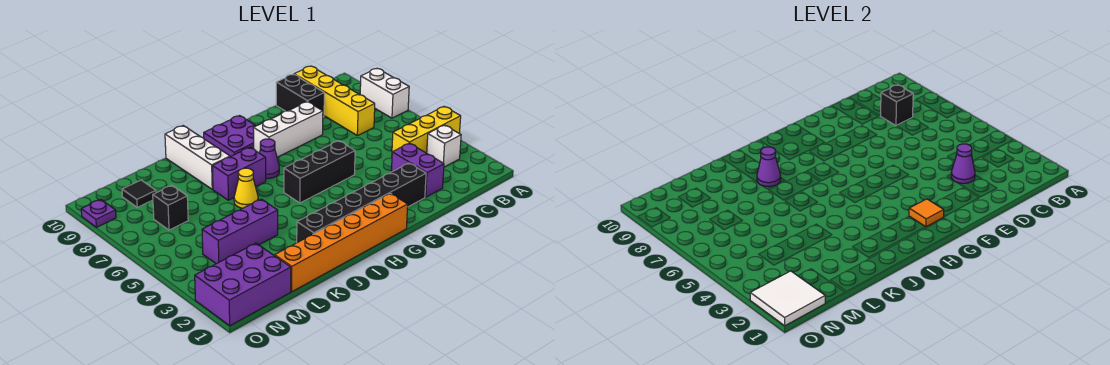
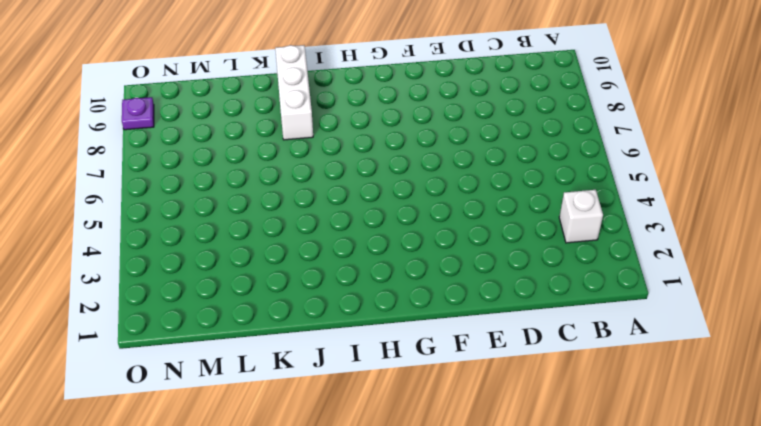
none -> yellow 1x3 brick [392,106,461,153]
none -> white 1x2 brick [360,69,409,118]
none -> yellow 1x4 brick [294,66,375,136]

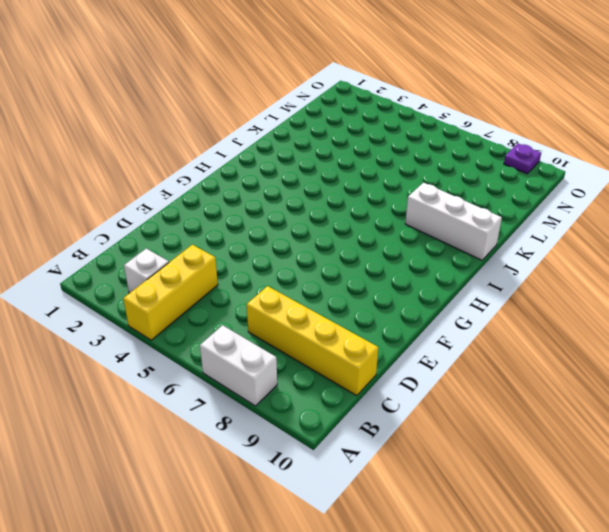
none -> purple 1x2 brick [391,143,444,197]
none -> black 1x2 brick [276,74,324,117]
none -> black 1x6 brick [297,163,426,243]

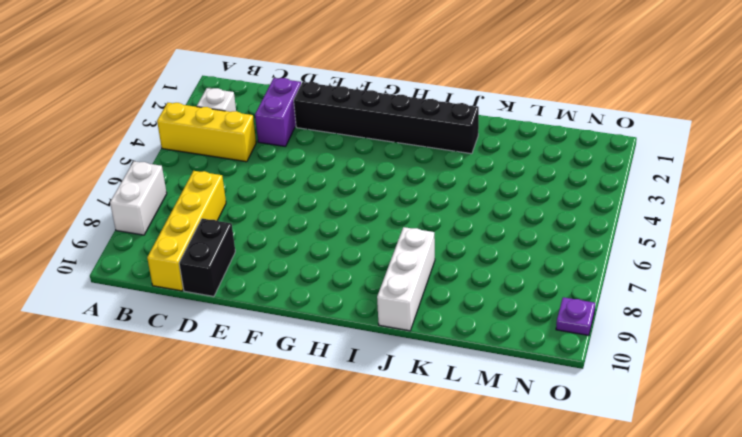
none -> white 1x3 brick [253,102,323,157]
none -> black 1x3 brick [284,141,355,203]
none -> orange 1x6 brick [275,193,408,292]

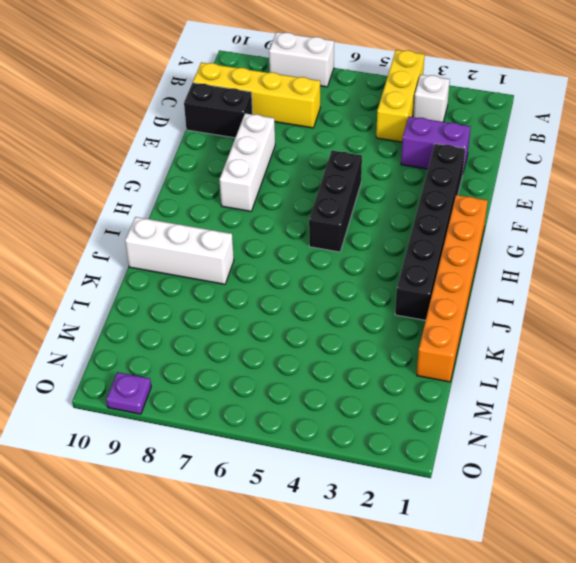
none -> purple 2x2 plate [204,116,256,157]
none -> purple 1x1 cone [260,139,279,179]
none -> purple 1x2 brick [212,147,266,200]

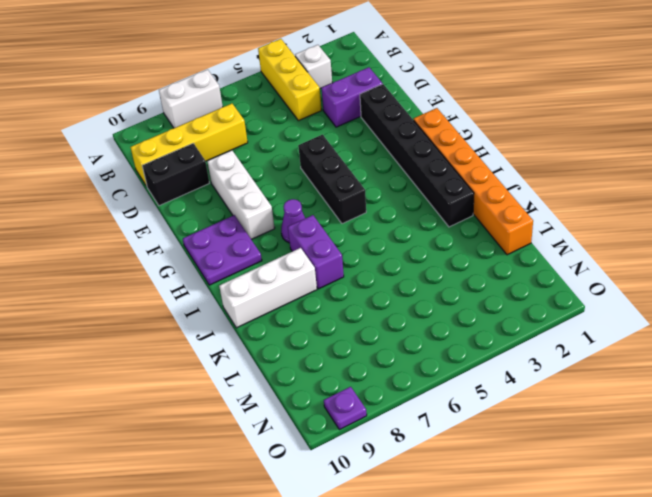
none -> yellow 1x1 cone [234,168,258,208]
none -> purple 1x3 brick [202,199,278,264]
none -> purple 2x3 brick [195,243,291,326]

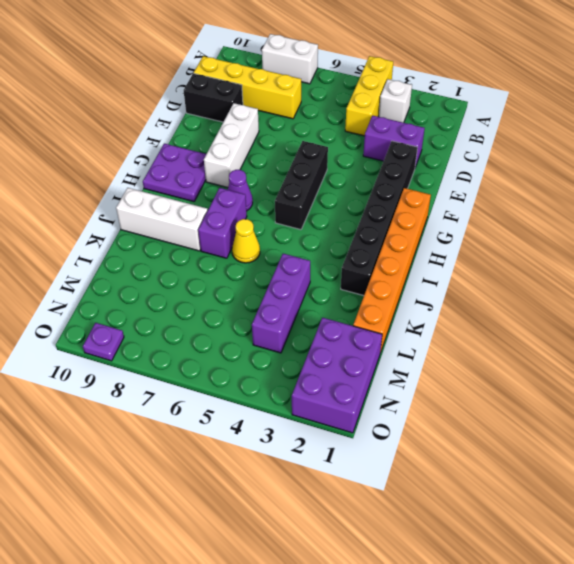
none -> black 1x1 brick [153,185,188,230]
none -> black 1x1 tile [122,180,156,207]
none -> black 1x1 brick [881,85,913,126]

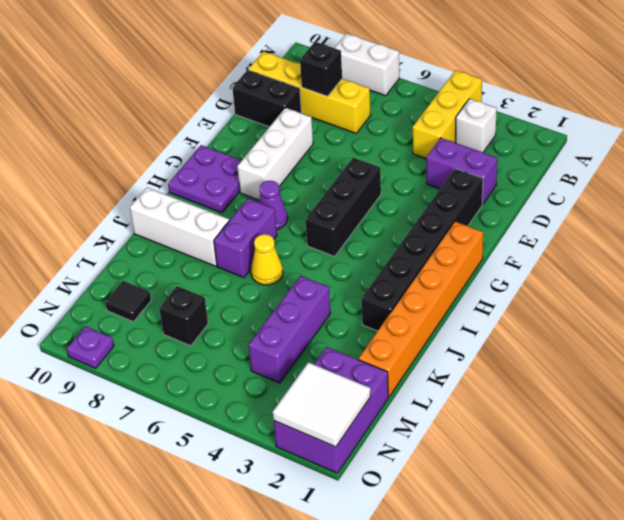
none -> purple 1x1 cone [951,144,975,183]
none -> orange 1x1 tile [909,199,944,227]
none -> purple 1x1 cone [757,147,781,186]

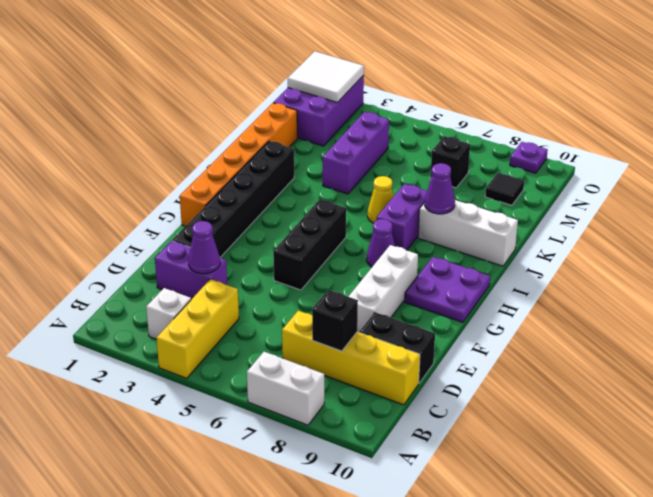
none -> orange 1x1 tile [909,199,944,227]

